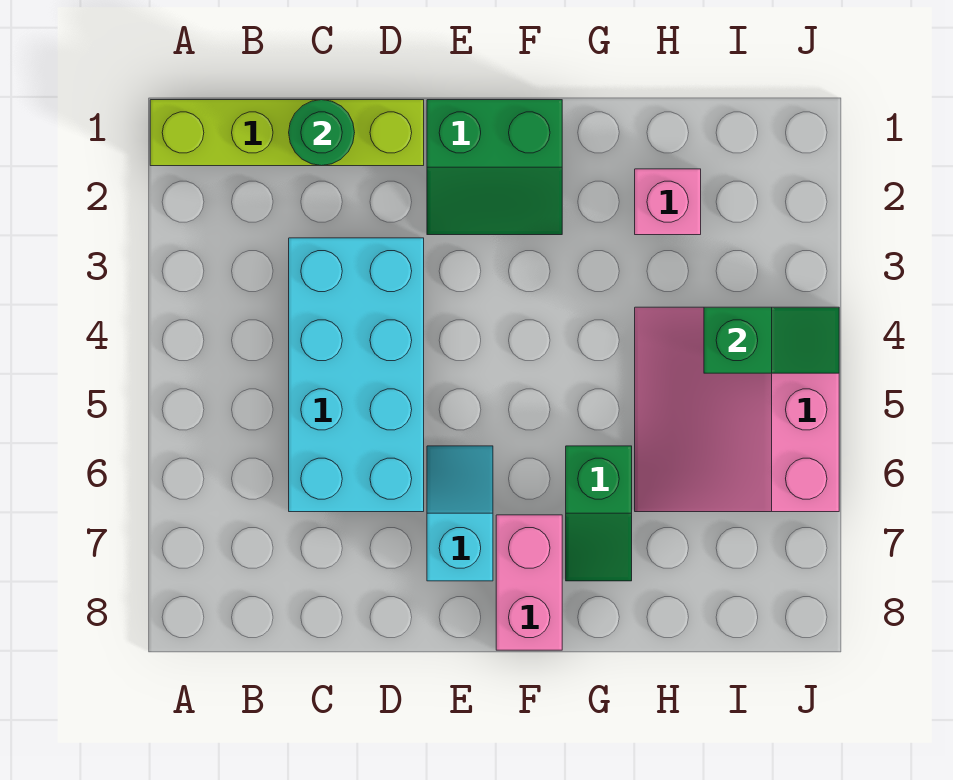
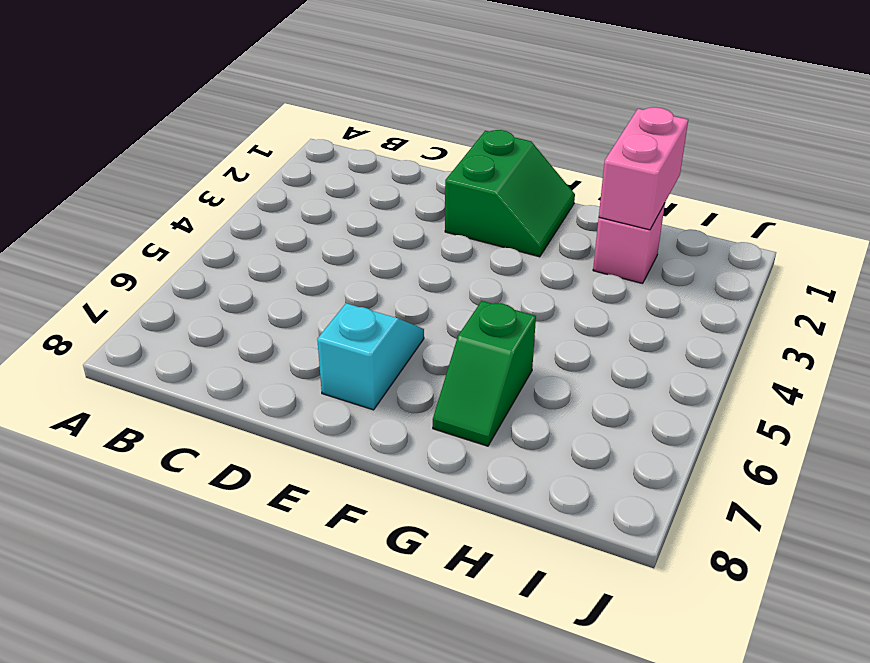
green 2x2 slope [445,130,575,257] -> green 2x2 slope turned to [427,100,562,235]
pink 1x2 brick [599,107,688,230] -> pink 1x2 brick moved to [496,515,562,650]
none -> lime 1x4 brick [150,100,424,166]
none -> cyan 2x4 brick [289,238,424,512]

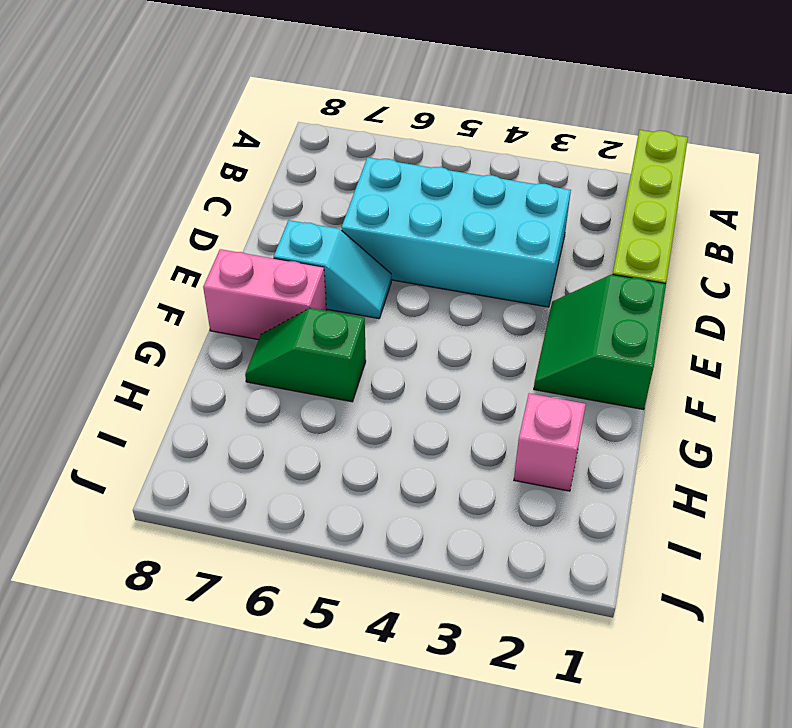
none -> pink 3x3 slope [635,307,839,512]
none -> green 1x1 round brick [289,100,355,166]

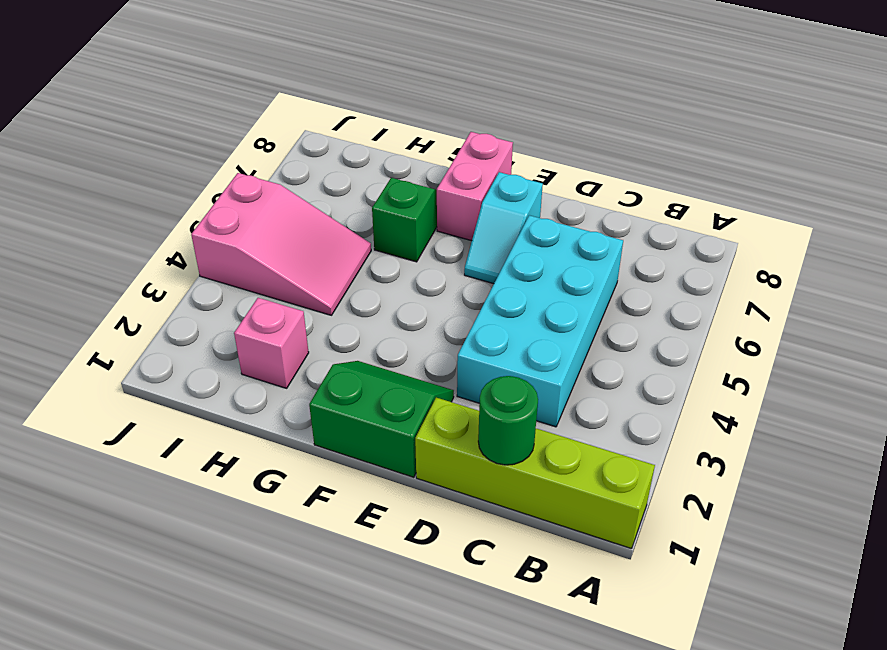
pink 2x3 slope [191,173,371,315] -> pink 3x3 slope [635,307,839,512]
none -> green 1x2 slope [704,307,839,373]

